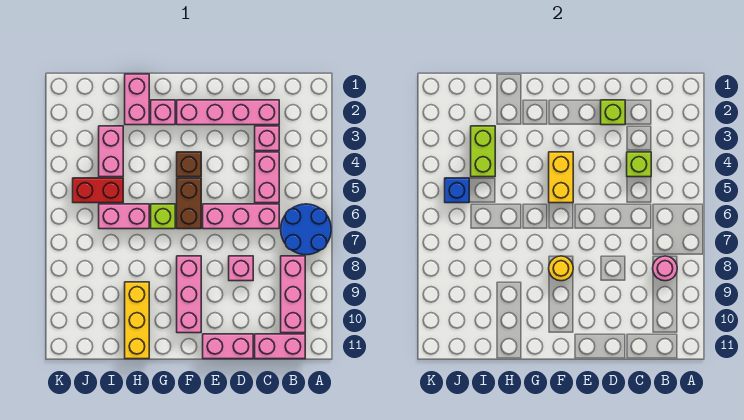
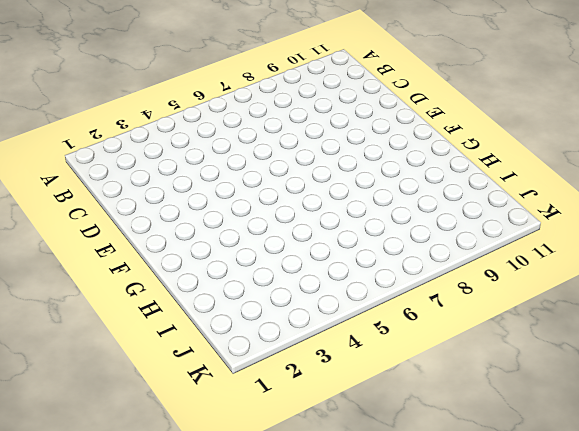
none -> blue 2x2 round brick [281,204,331,255]
none -> pink 1x3 brick [281,256,305,333]
none -> pink 1x2 brick [255,334,305,359]

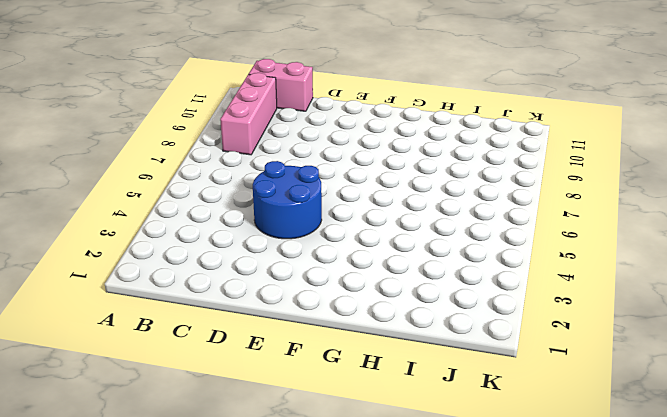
blue 2x2 round brick [253,161,322,239] -> blue 2x2 round brick moved to [281,204,331,255]
none -> pink 1x4 brick [177,100,279,125]
none -> pink 1x1 brick [255,126,279,151]
none -> pink 1x2 brick [255,152,279,203]

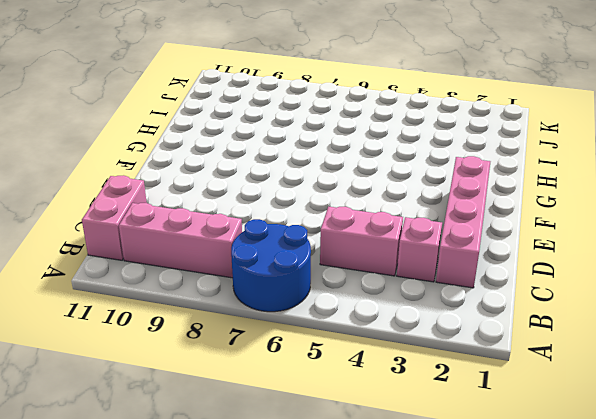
none -> pink 1x3 brick [203,204,279,229]
none -> pink 1x1 brick [229,256,253,281]
none -> pink 1x2 brick [203,334,253,359]

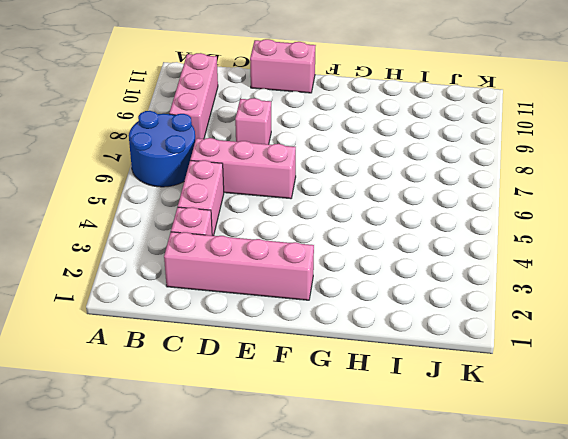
none -> pink 1x2 brick [255,334,305,359]
none -> brown 1x1 brick [177,152,201,177]
none -> brown 1x2 brick [177,178,201,229]

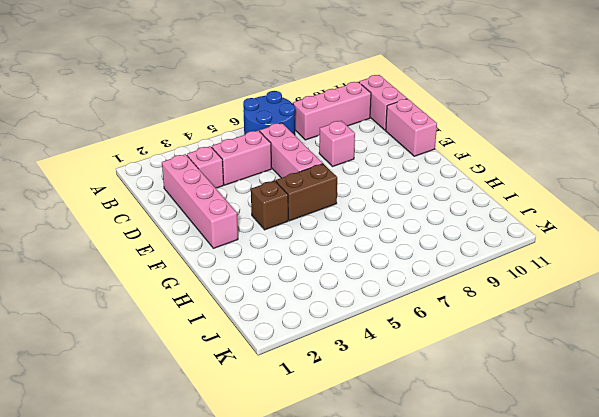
none -> pink 1x3 brick [177,256,201,333]
none -> pink 1x1 brick [151,100,175,125]
none -> lime 1x1 brick [151,204,175,229]

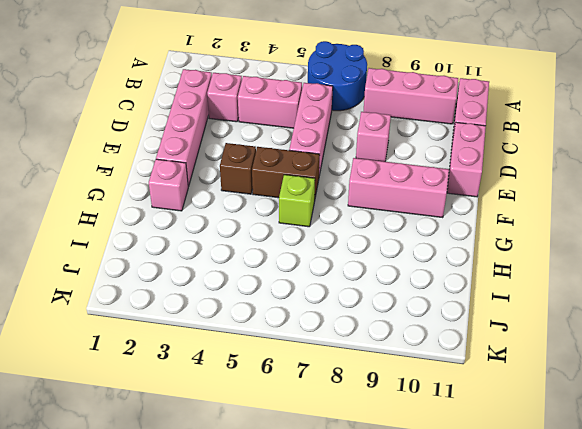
none -> pink 1x2 brick [125,74,149,125]
none -> pink 1x2 brick [99,204,149,229]
none -> yellow 1x3 brick [125,282,149,359]

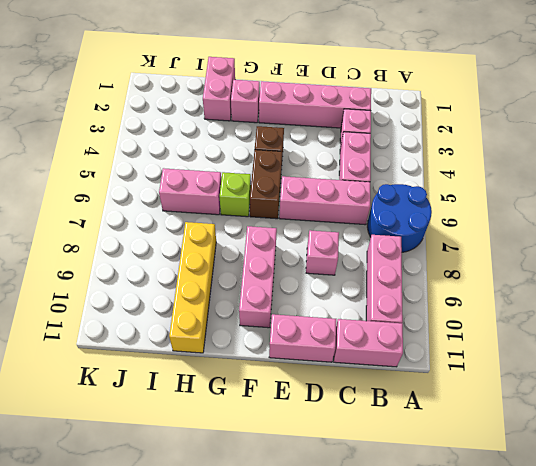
yellow 1x4 brick [169,222,216,353] -> yellow 1x3 brick [125,282,149,359]
none -> pink 1x2 brick [99,126,123,177]
none -> red 1x2 brick [73,178,123,203]
none -> pink 1x1 round brick [653,256,677,281]

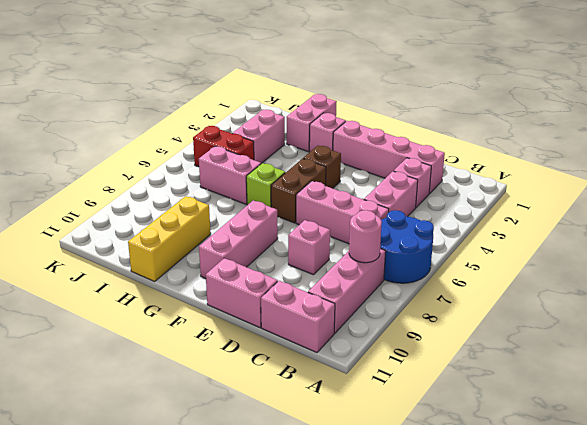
none -> lime 1x1 brick [627,152,651,177]
none -> lime 1x1 brick [601,100,625,125]
none -> yellow 1x2 brick [549,152,573,203]

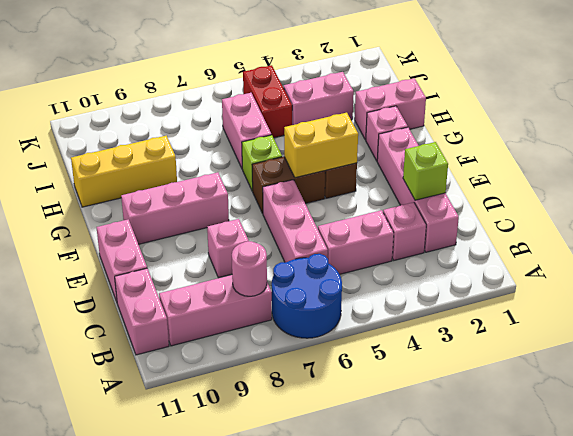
none -> lime 1x1 brick [627,152,651,177]
none -> yellow 1x1 round brick [549,256,573,281]
none -> lime 1x2 brick [471,126,495,177]

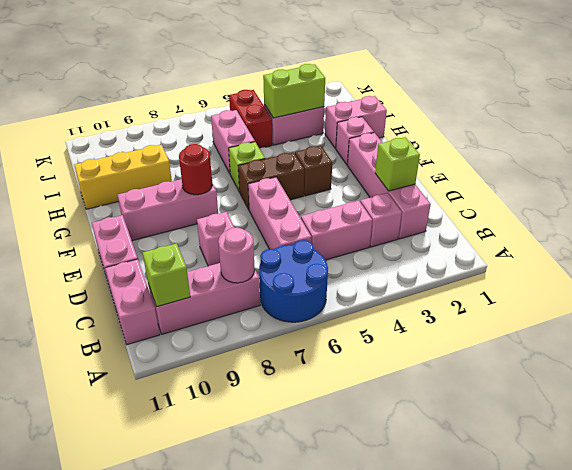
lime 1x1 brick [143,243,190,307] -> lime 1x1 brick moved to [627,152,651,177]
red 1x1 round brick [179,144,212,195] -> yellow 1x1 round brick [549,256,573,281]
none -> yellow 1x2 brick [549,152,573,203]
none -> blue 1x1 brick [445,178,469,203]

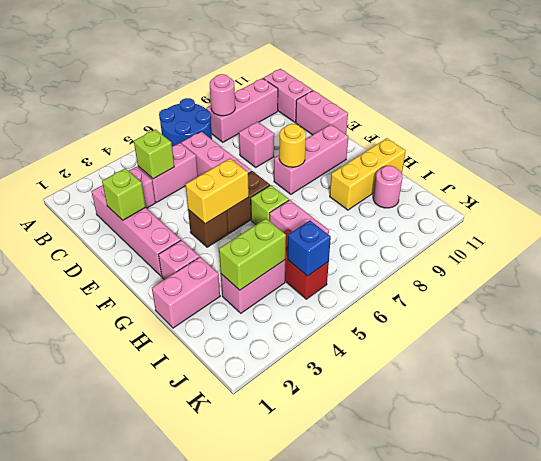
pink 1x1 round brick [373,166,402,208] -> none

